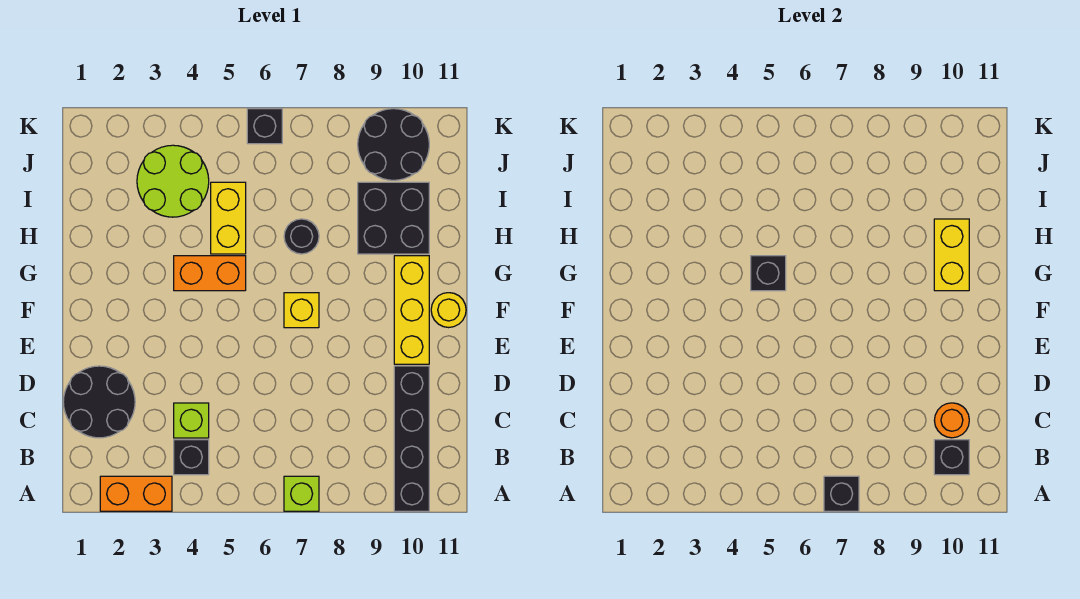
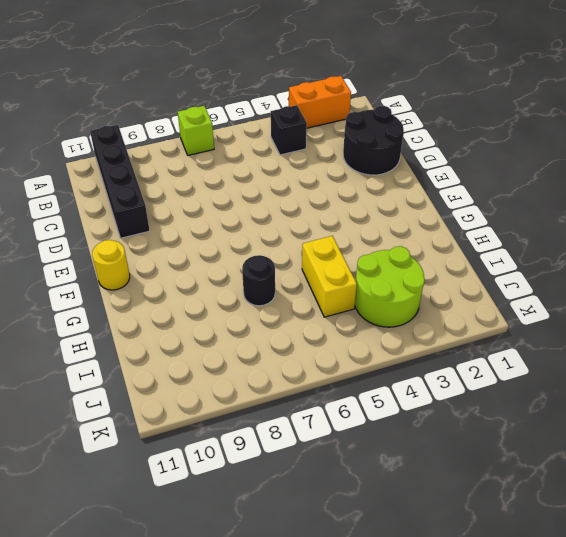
none -> lime 1x1 brick [174,403,209,438]
none -> yellow 1x3 brick [394,256,429,364]
none -> yellow 1x1 brick [284,293,319,328]

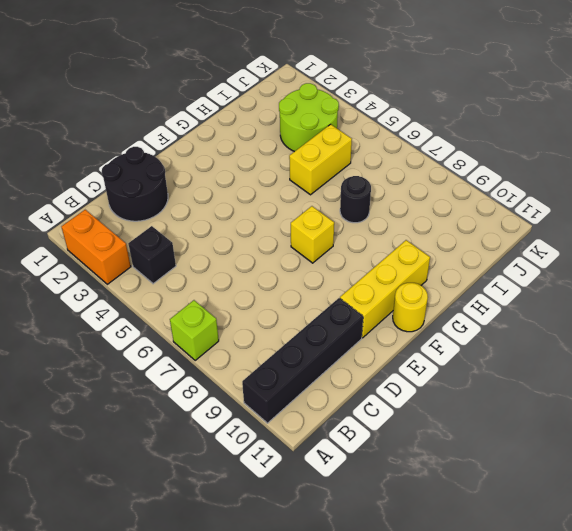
none -> lime 1x1 brick [174,403,209,438]
none -> orange 1x2 brick [174,256,246,291]
none -> black 2x2 brick [358,182,429,254]

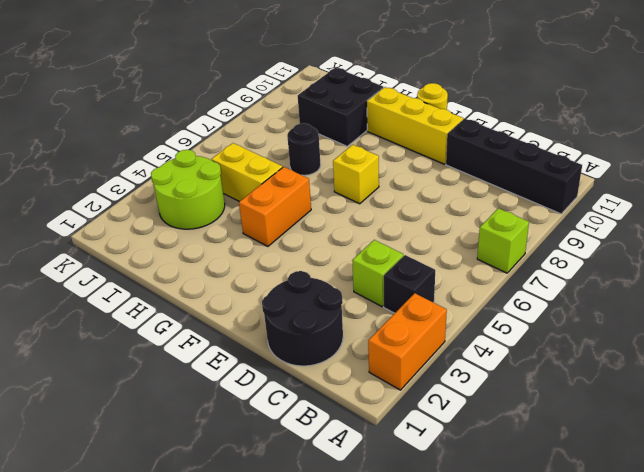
none -> black 2x2 round brick [358,109,429,180]
none -> black 1x1 brick [247,109,282,144]
none -> black 1x1 brick [824,476,859,511]

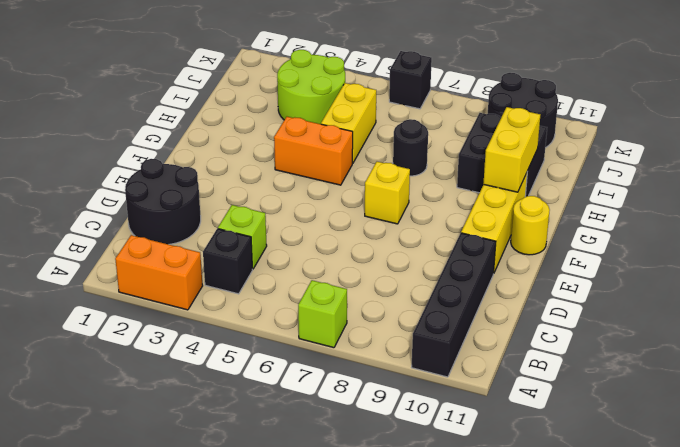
none -> black 1x1 brick [824,476,859,511]
none -> black 1x1 brick [934,440,969,475]
none -> orange 1x1 round brick [934,403,969,438]

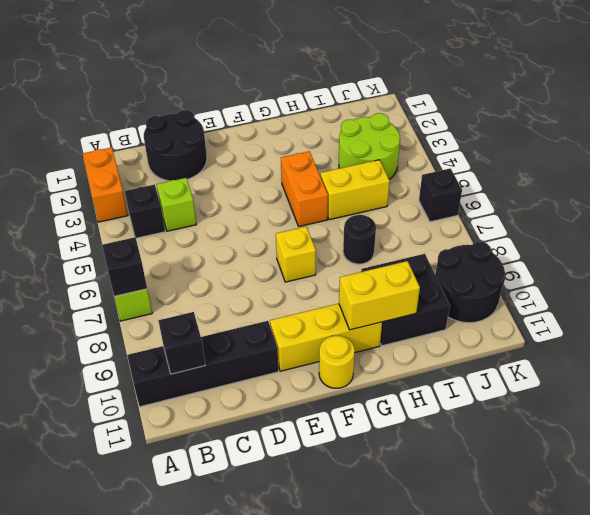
none -> orange 1x1 round brick [934,403,969,438]
none -> black 1x1 brick [751,256,786,291]

